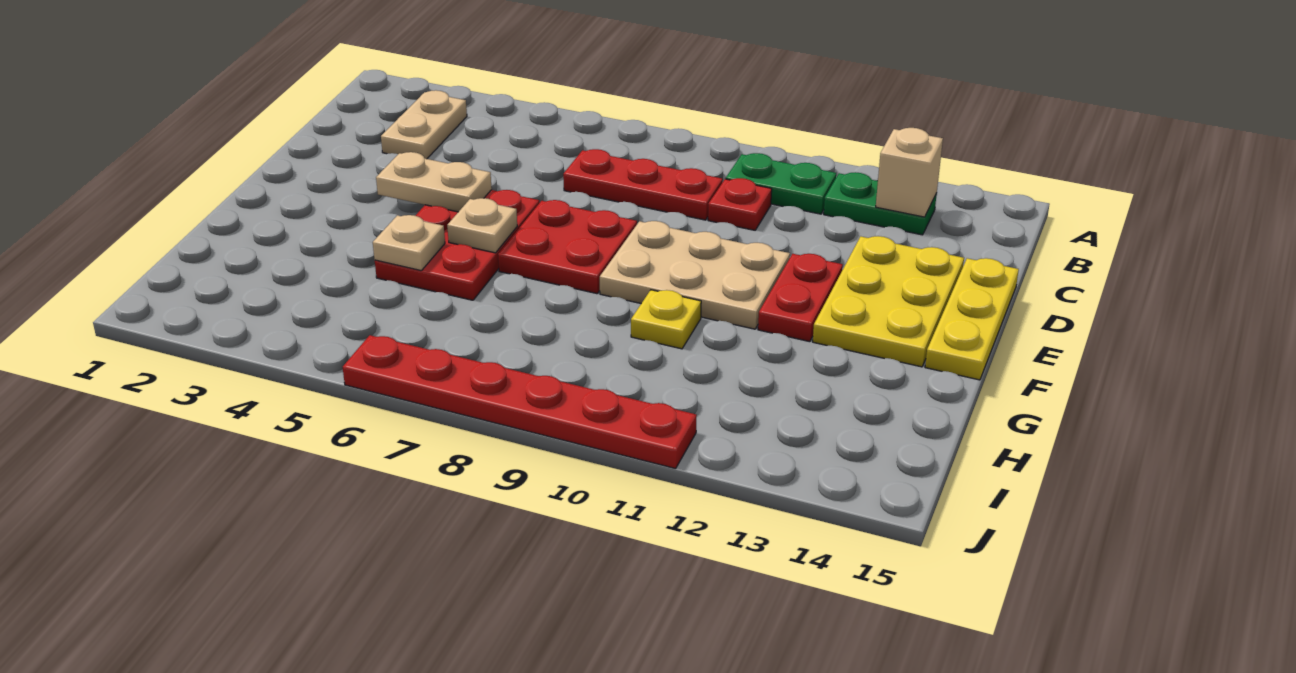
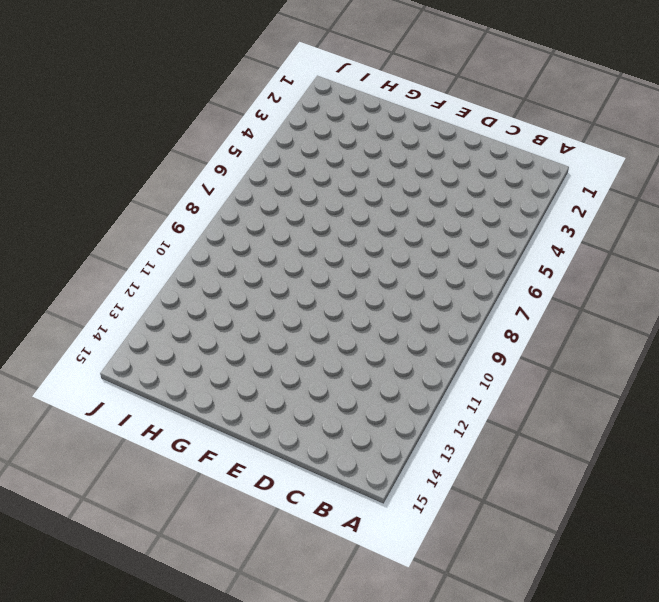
none -> tan 1x2 plate [381,90,467,159]
none -> green 1x2 plate [726,153,836,214]
none -> green 1x2 plate [824,172,937,235]

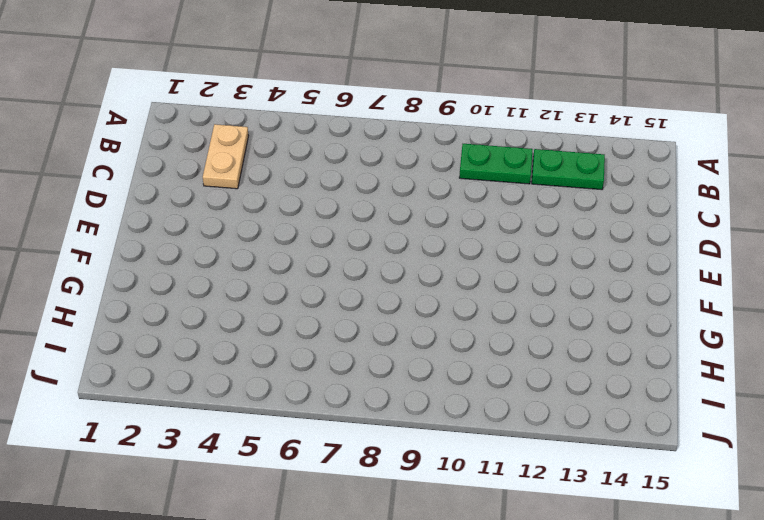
none -> red 1x3 plate [563,149,723,220]
none -> red 1x1 plate [708,178,772,230]
none -> yellow 2x3 plate [813,236,964,367]

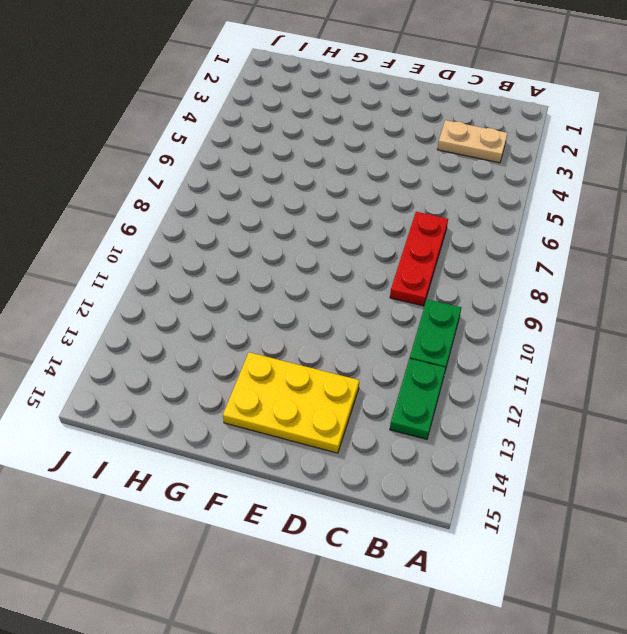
none -> red 1x1 plate [708,178,772,230]
none -> yellow 1x3 plate [925,258,1019,380]
none -> red 2x3 plate [375,190,539,300]

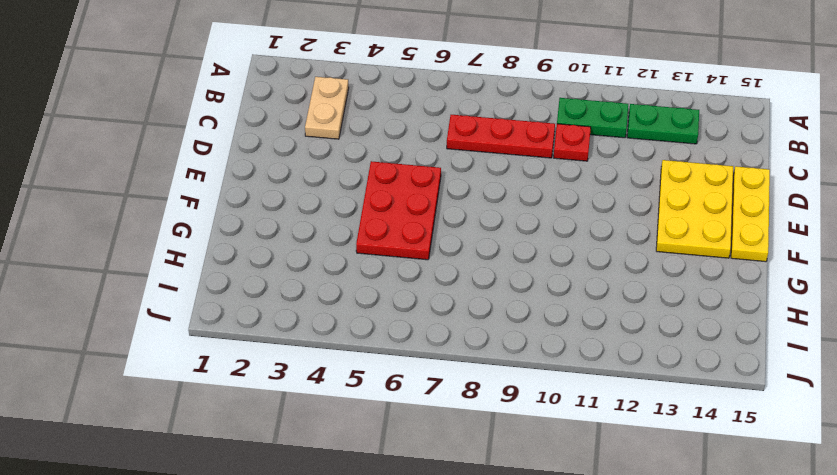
none -> red 2x2 plate [498,200,637,294]
none -> tan 2x3 plate [600,221,790,329]
none -> red 1x2 plate [758,254,843,342]

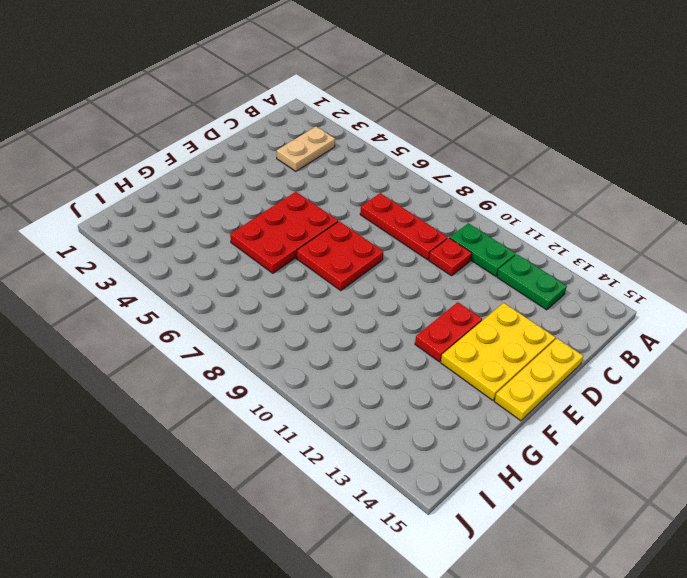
none -> tan 2x3 plate [600,221,790,329]
none -> yellow 1x1 plate [631,290,701,349]
none -> red 1x6 plate [343,335,697,469]

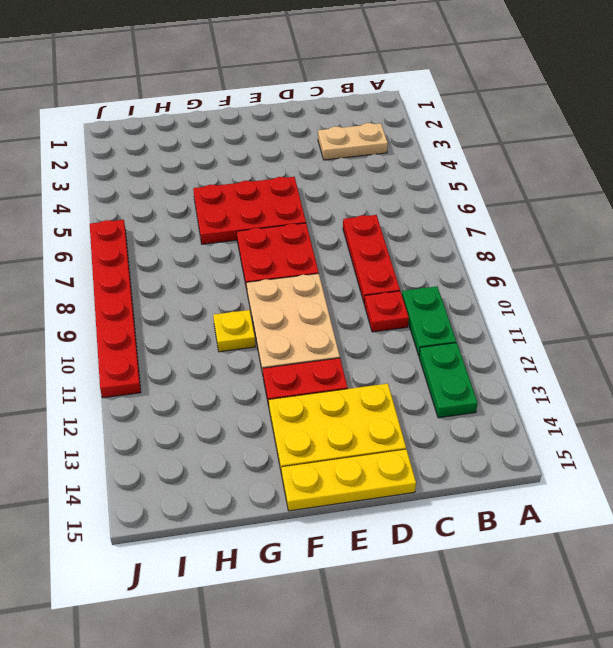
none -> tan 1x1 brick [876,128,943,217]
none -> tan 1x2 plate [376,152,492,212]
none -> tan 1x1 plate [447,198,517,253]

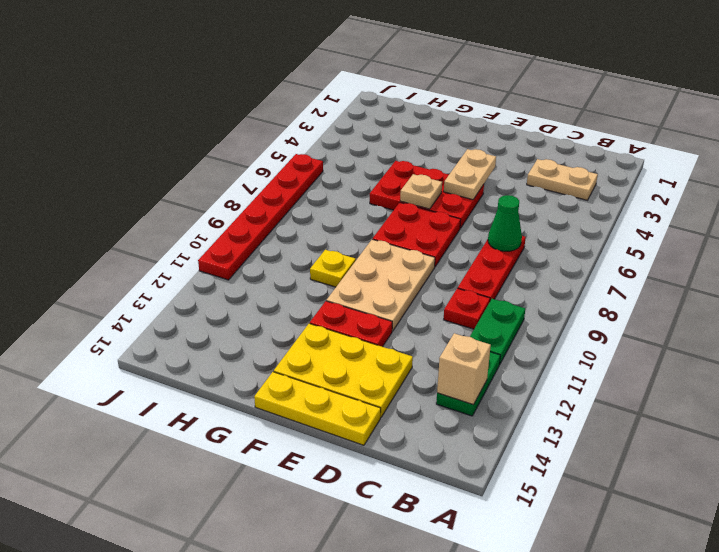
green 1x1 cone [488,195,522,251] -> none
none -> tan 1x1 plate [373,215,445,271]

